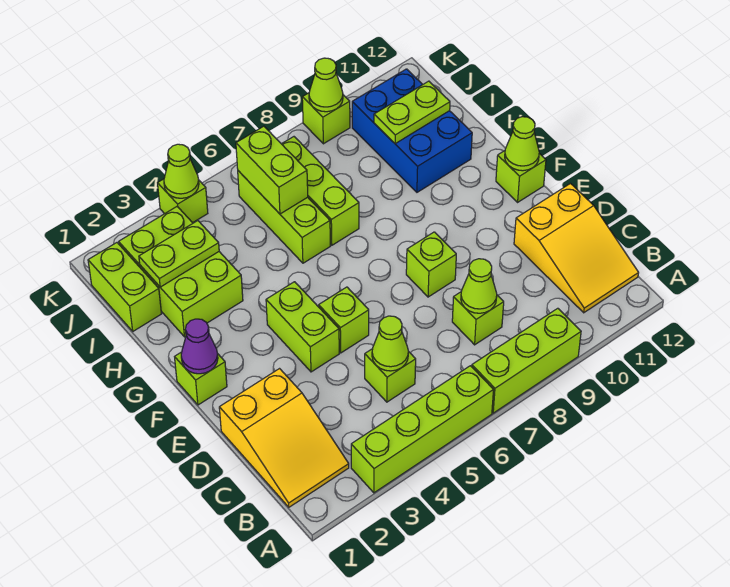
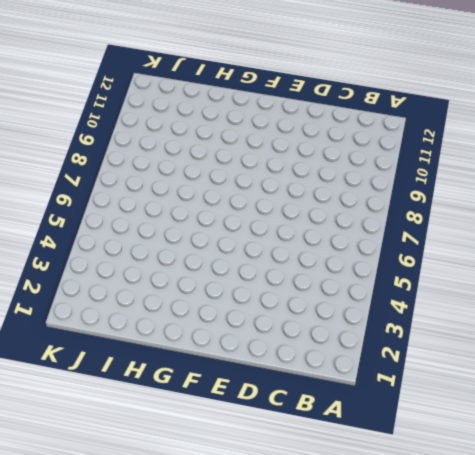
none -> lime 1x4 brick [351,366,494,493]
none -> lime 1x3 brick [472,308,581,413]
none -> yellow 2x3 slope [219,369,349,507]

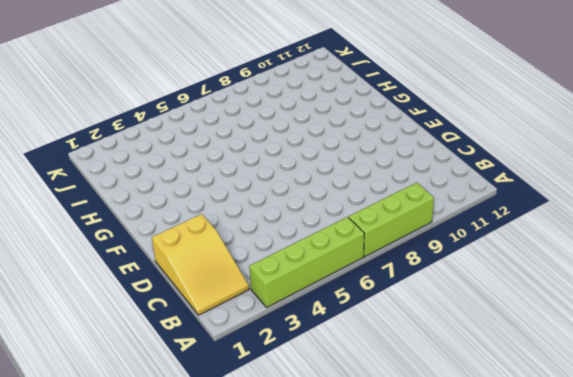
none -> yellow 2x3 slope [514,184,638,313]
none -> lime 1x1 brick [365,349,416,402]
none -> lime 1x1 brick [452,292,504,345]

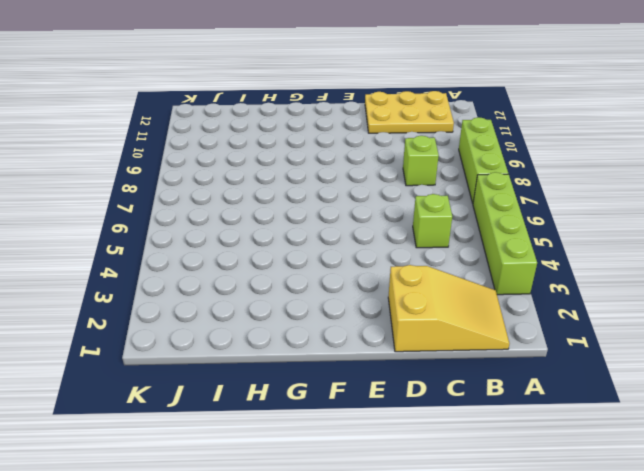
yellow 2x3 plate [365,91,454,133] -> yellow 2x3 slope [514,184,638,313]
none -> lime 1x2 brick [266,282,339,372]
none -> lime 1x1 brick [319,287,369,353]
none -> lime 1x1 brick [406,232,456,297]

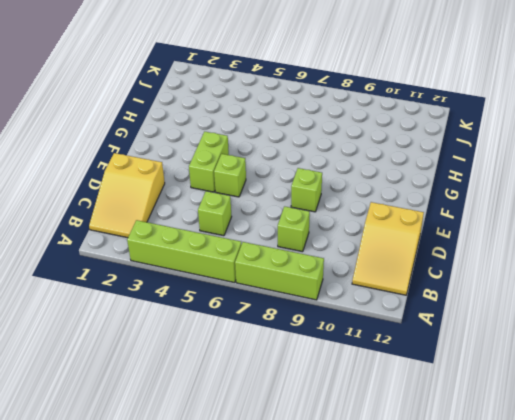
none -> lime 1x1 brick [175,352,227,405]
none -> lime 1x1 brick [496,151,546,202]
none -> lime 2x3 brick [119,207,243,337]

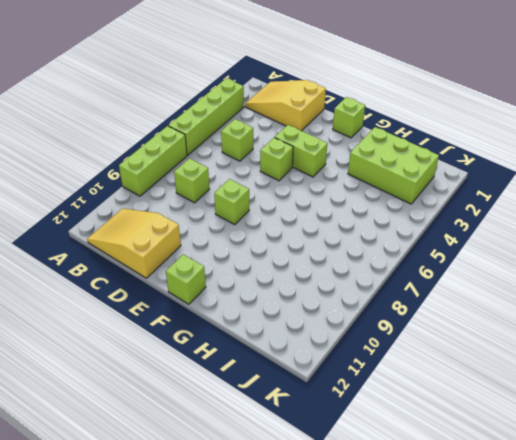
none -> lime 1x3 brick [238,171,330,263]
none -> lime 1x3 brick [282,137,359,245]
none -> blue 2x3 brick [352,69,472,192]

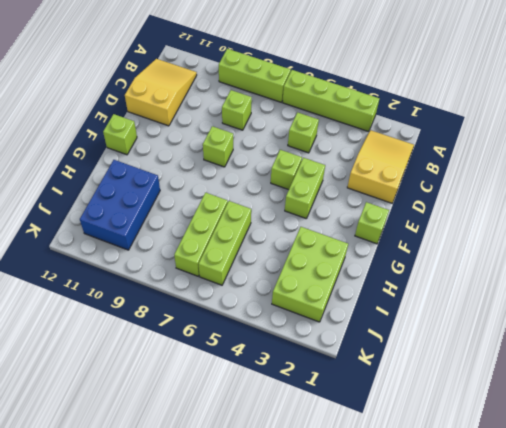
none -> lime 1x2 brick [88,243,162,331]
none -> lime 1x1 brick [158,179,208,223]
none -> lime 1x1 brick [302,93,350,144]

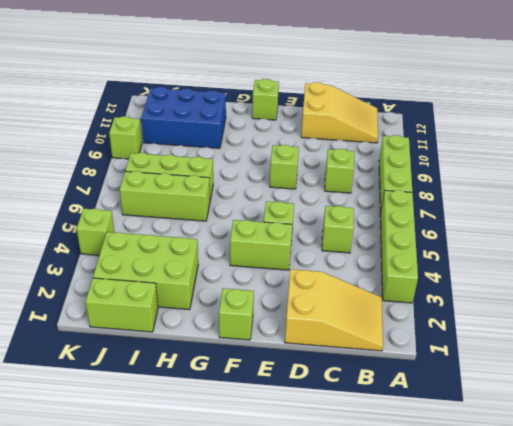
none -> lime 1x1 cone [372,316,408,371]
none -> lime 1x1 cone [461,259,497,313]
none -> purple 1x1 cone [181,319,218,374]

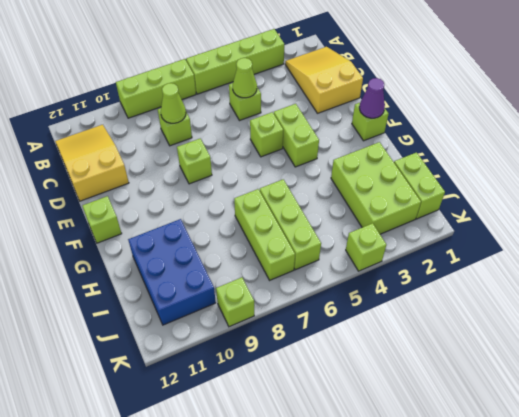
none -> lime 1x1 cone [505,117,539,171]
none -> lime 1x2 plate [139,221,219,287]
none -> lime 1x2 brick [236,126,308,214]

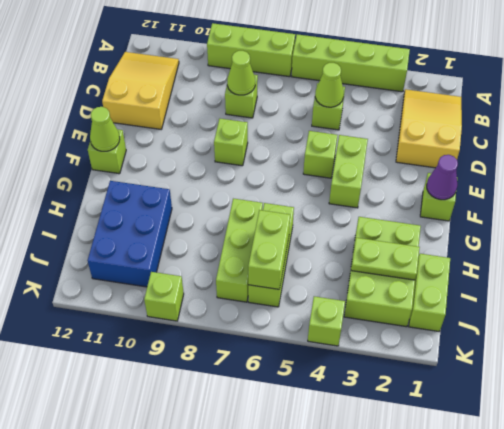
none -> lime 1x2 plate [374,81,450,144]
none -> lime 1x1 cone [164,144,199,198]
none -> lime 1x1 cone [309,58,343,112]

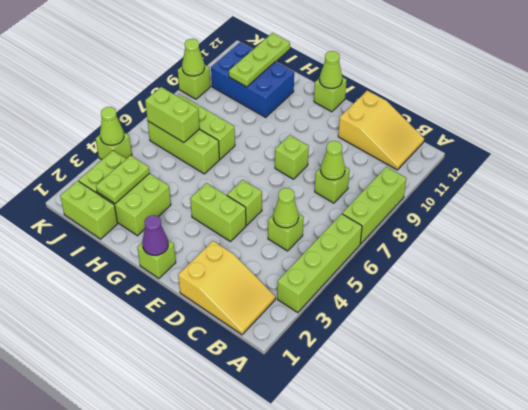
lime 1x3 plate [229,33,290,87] -> lime 1x2 plate [374,81,450,144]

